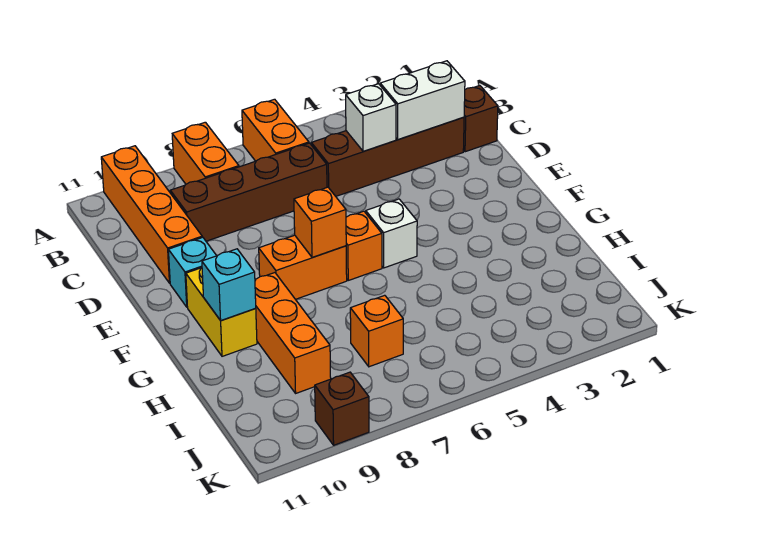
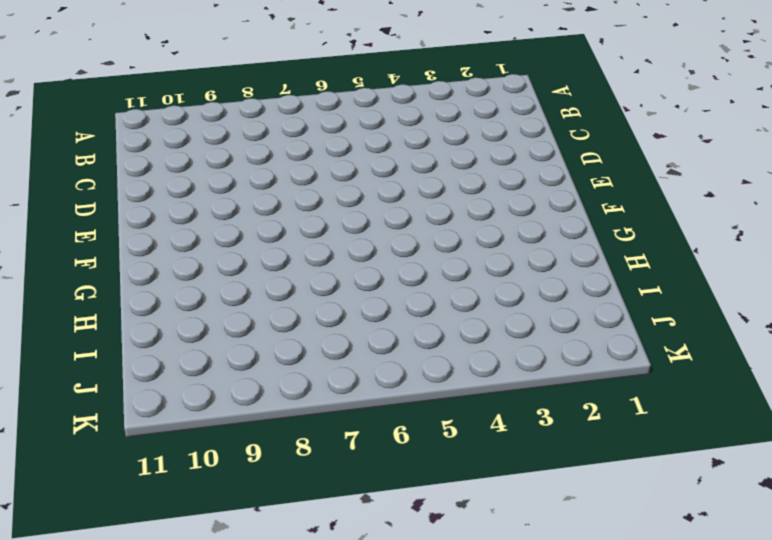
none -> orange 1x2 brick [242,99,309,161]
none -> orange 1x2 brick [172,122,239,184]
none -> orange 1x4 brick [101,146,202,283]

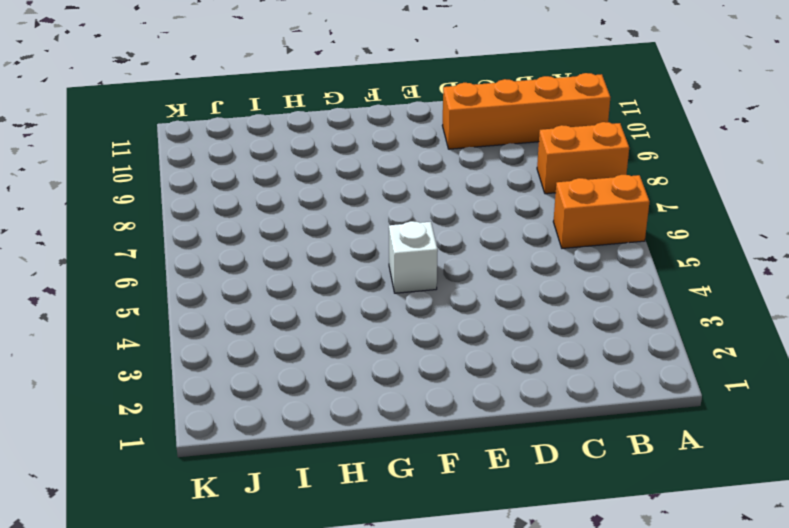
none -> brown 1x1 brick [463,86,498,152]
none -> brown 1x4 brick [311,117,464,196]
none -> brown 1x4 brick [170,143,327,241]

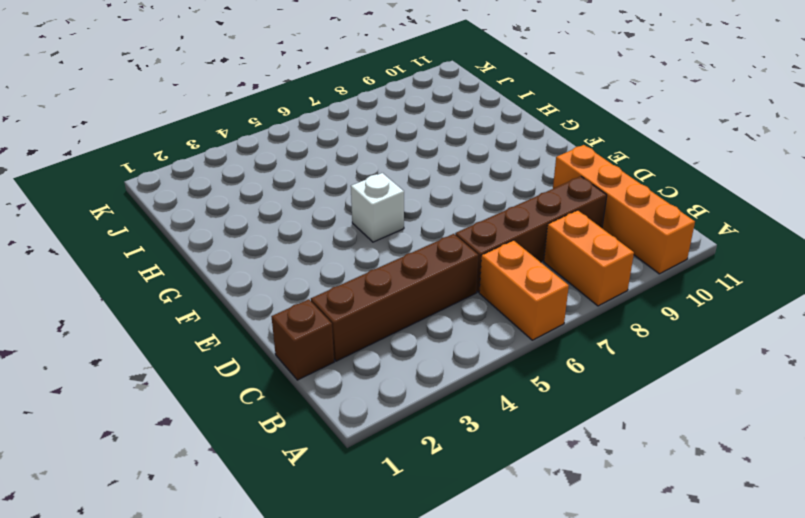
none -> cyan 1x1 brick [168,237,217,307]
none -> orange 1x1 brick [346,211,382,280]
none -> orange 1x2 brick [259,235,347,299]

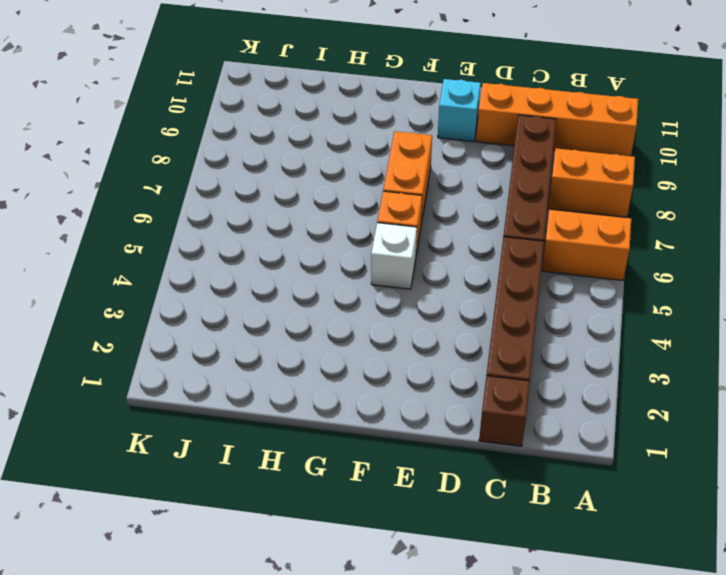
none -> yellow 1x2 brick [186,268,257,356]
none -> orange 1x3 brick [255,273,331,393]
none -> orange 1x1 brick [350,295,403,367]

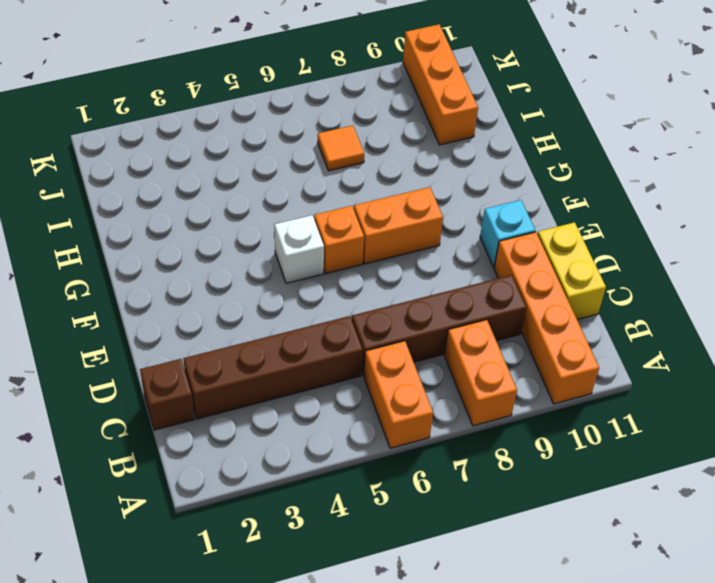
yellow 1x2 brick [537,222,606,320] -> yellow 1x2 brick moved to [186,268,257,356]
orange 1x1 tile [318,125,364,171] -> orange 1x1 brick [350,295,403,367]
orange 1x3 brick [403,24,478,145] -> orange 1x3 brick moved to [255,273,331,393]
none -> brown 1x1 brick [315,372,369,445]
none -> white 1x2 brick [380,61,465,140]
none -> white 1x1 brick [346,84,396,151]

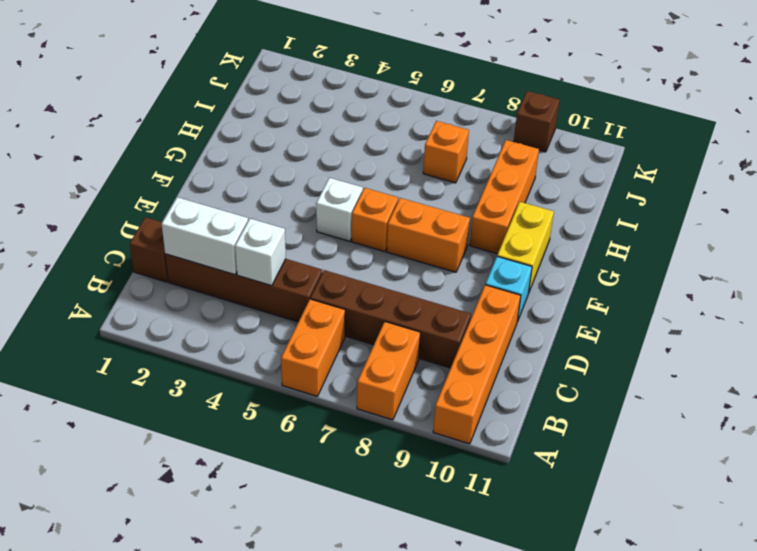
none -> orange 1x1 brick [294,187,346,258]
none -> cyan 1x1 brick [202,249,256,321]

